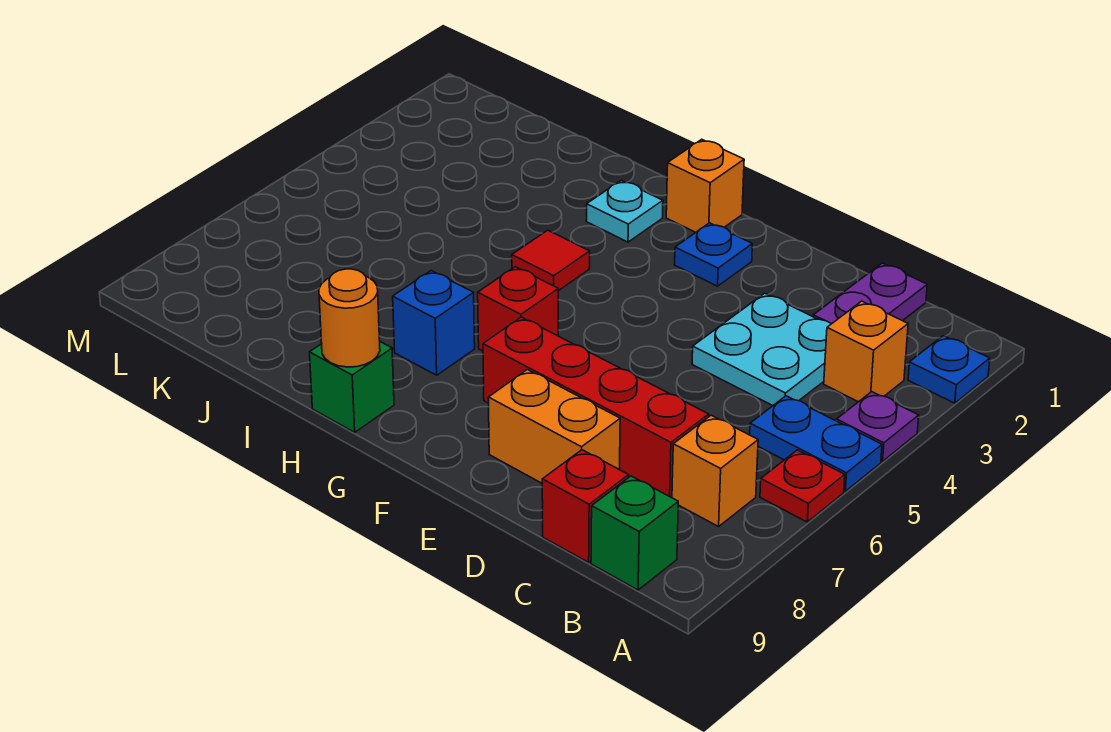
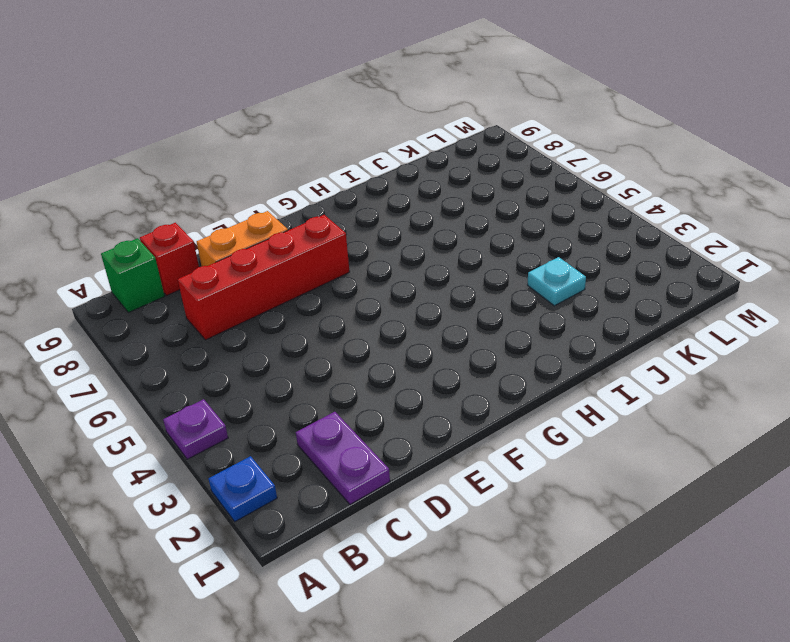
cyan 1x1 plate [528,257,586,306] -> cyan 1x1 plate moved to [586,180,663,242]
none -> blue 1x2 plate [750,396,882,491]
none -> red 1x1 plate [760,450,845,522]
none -> orange 1x1 brick [824,301,908,402]

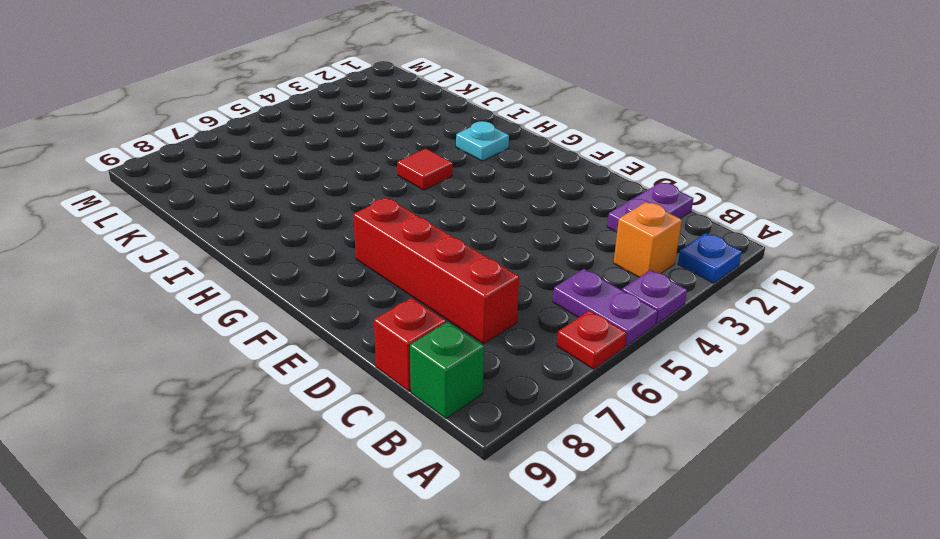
purple 1x2 plate [553,269,658,346] -> blue 1x2 plate [750,396,882,491]
none -> orange 1x1 brick [672,415,758,527]
none -> cyan 2x2 plate [692,293,831,406]
none -> orange 1x2 brick [488,370,620,483]

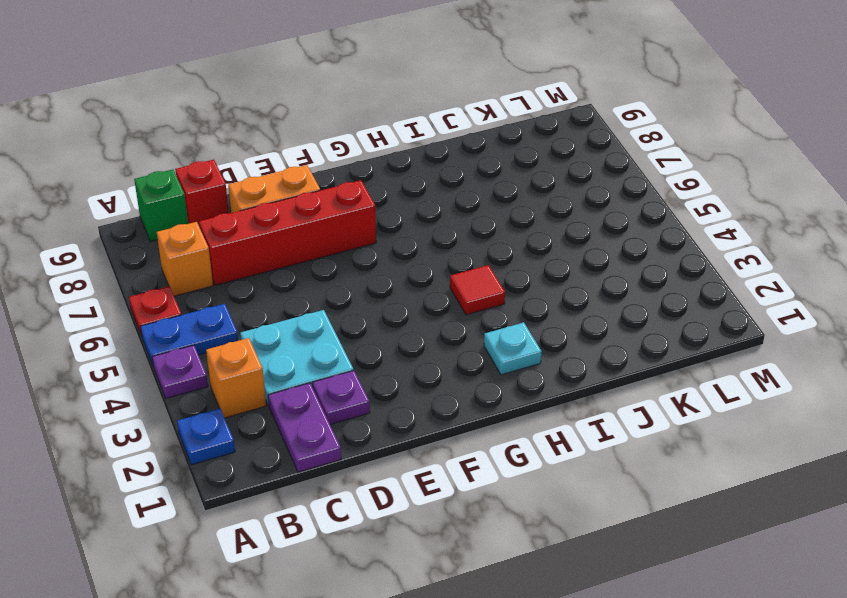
purple 1x1 plate [313,371,370,424] -> none
none -> blue 1x1 plate [675,223,752,286]
none -> orange 1x1 brick [666,139,744,232]
none -> red 1x1 brick [478,267,558,351]

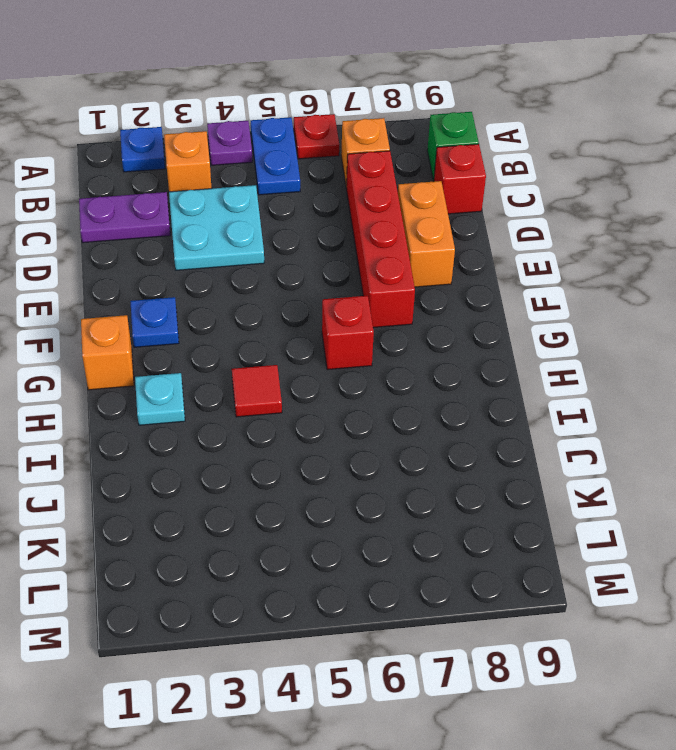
none -> blue 1x1 brick [393,271,475,375]
none -> green 1x1 brick [310,342,394,432]
none -> orange 1x1 round brick [319,269,380,367]

